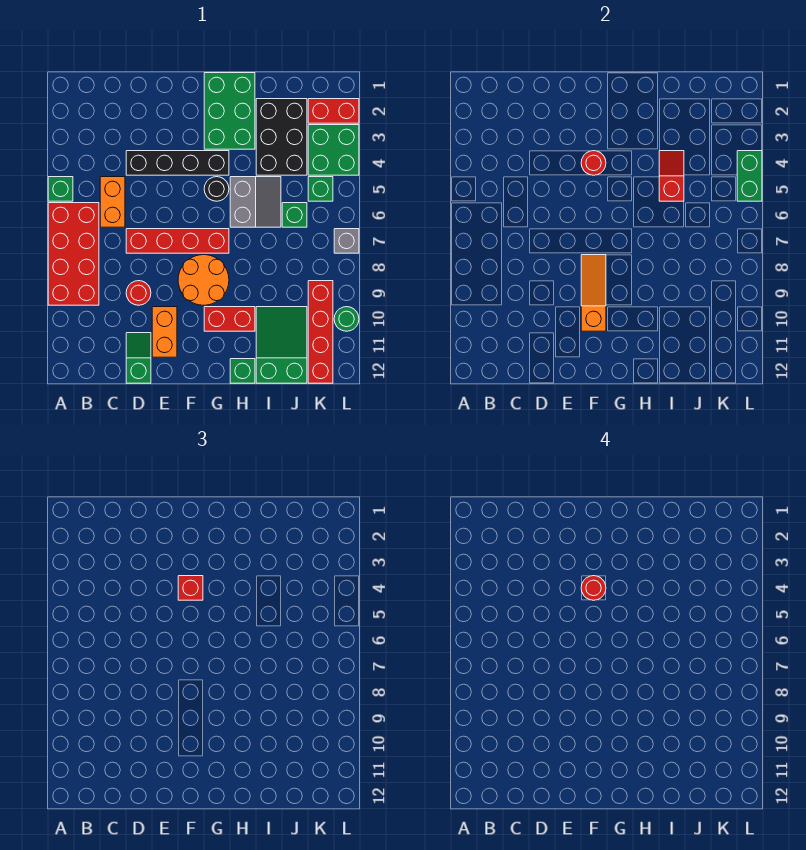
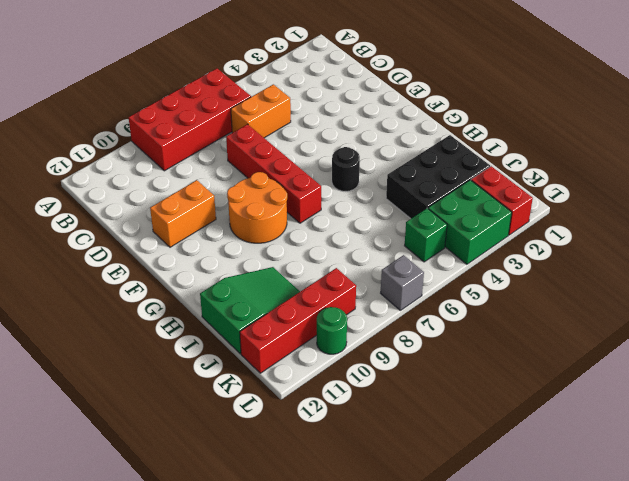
none -> green 1x1 brick [48,177,73,201]
none -> black 1x4 brick [126,151,229,175]
none -> red 1x1 round brick [126,281,151,305]

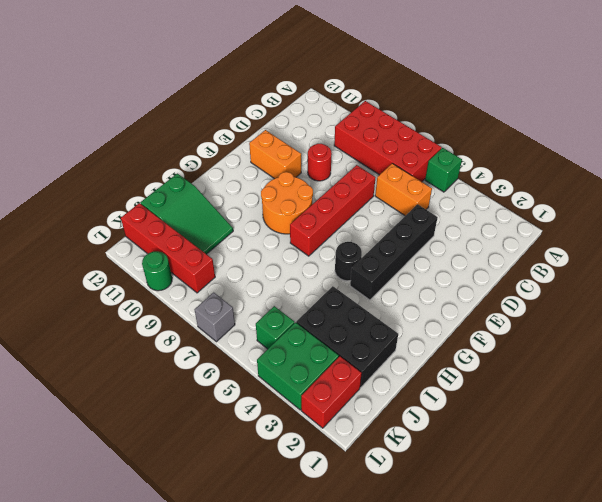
none -> green 1x2 slope [126,333,151,383]
none -> green 2x3 brick [204,73,255,149]
none -> red 1x2 brick [204,307,255,331]

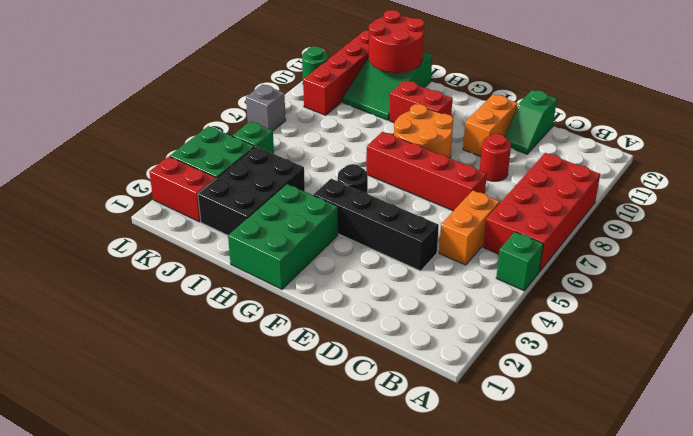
red 2x2 round brick [369,10,424,73] -> none
none -> grey 2x2 slope [230,177,281,227]
none -> green 1x1 brick [230,359,255,383]
none -> green 1x1 brick [282,203,307,227]

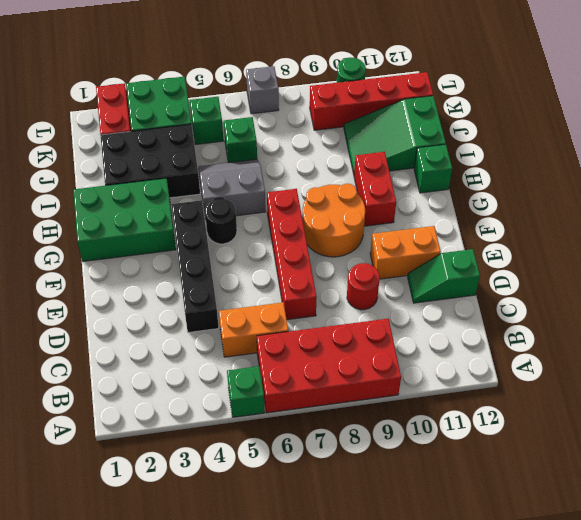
none -> red 1x1 round brick [581,151,606,175]
none -> orange 1x3 slope [581,255,606,331]
none -> red 1x2 slope [659,151,684,201]

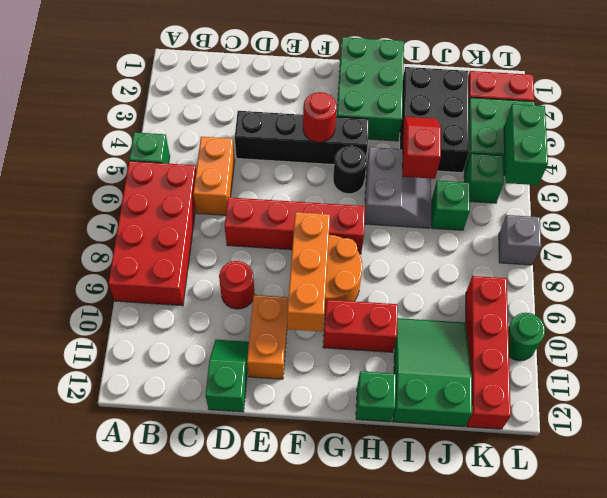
orange 1x3 brick [287,212,330,332] -> orange 1x3 slope [581,255,606,331]
none -> red 1x1 brick [178,576,203,600]
none -> red 1x1 round brick [581,576,606,600]

